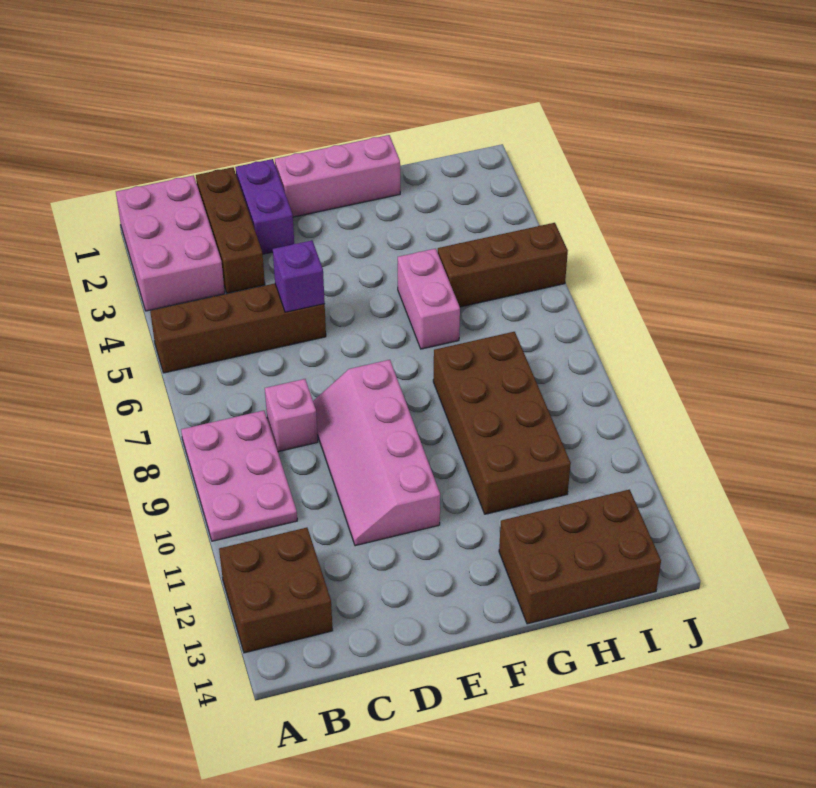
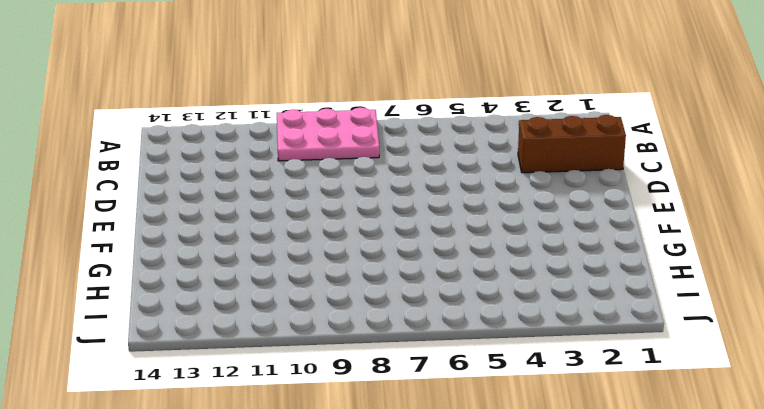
none -> pink 2x3 brick [116,175,225,311]
none -> brown 1x4 brick [150,283,326,373]
none -> brown 2x2 brick [219,528,333,653]

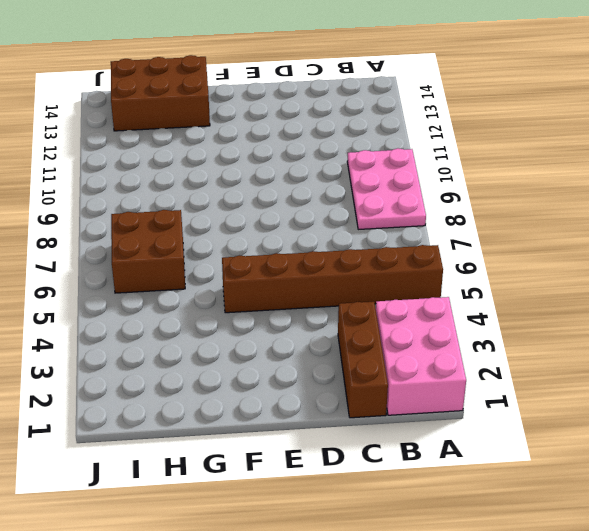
brown 1x6 brick [222,245,443,313] -> brown 1x4 brick [150,283,326,373]
brown 2x2 brick [111,210,185,293] -> brown 2x2 brick moved to [219,528,333,653]
none -> pink 1x1 brick [265,379,318,452]
none -> purple 1x2 brick [235,159,294,254]
none -> pink 2x4 slope [313,360,440,546]

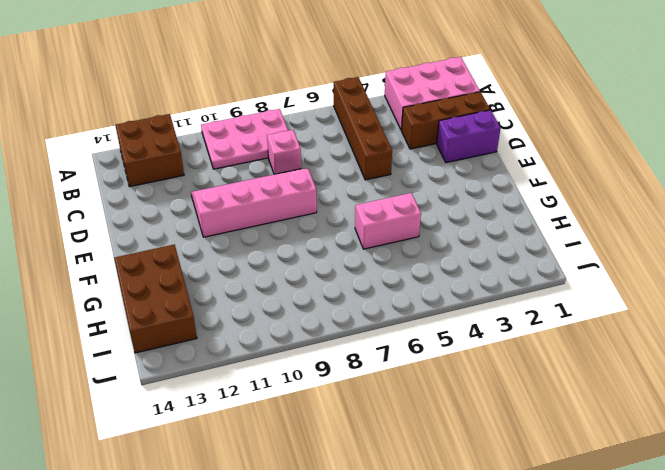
none -> pink 1x3 brick [275,135,400,217]
none -> brown 2x4 brick [433,332,571,514]
none -> brown 1x3 brick [438,223,568,307]

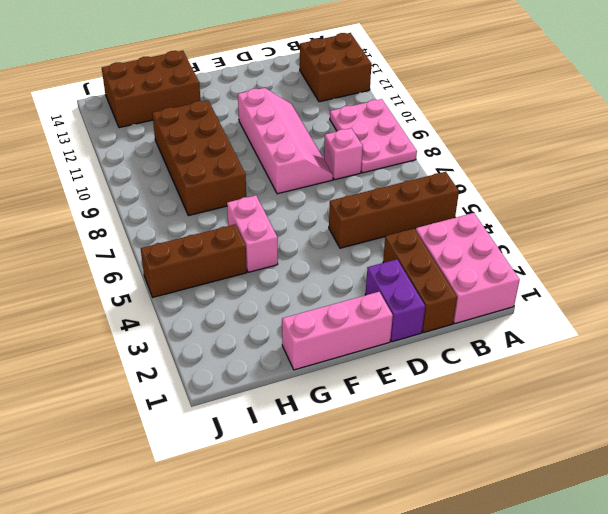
none -> purple 1x1 brick [273,240,325,312]

